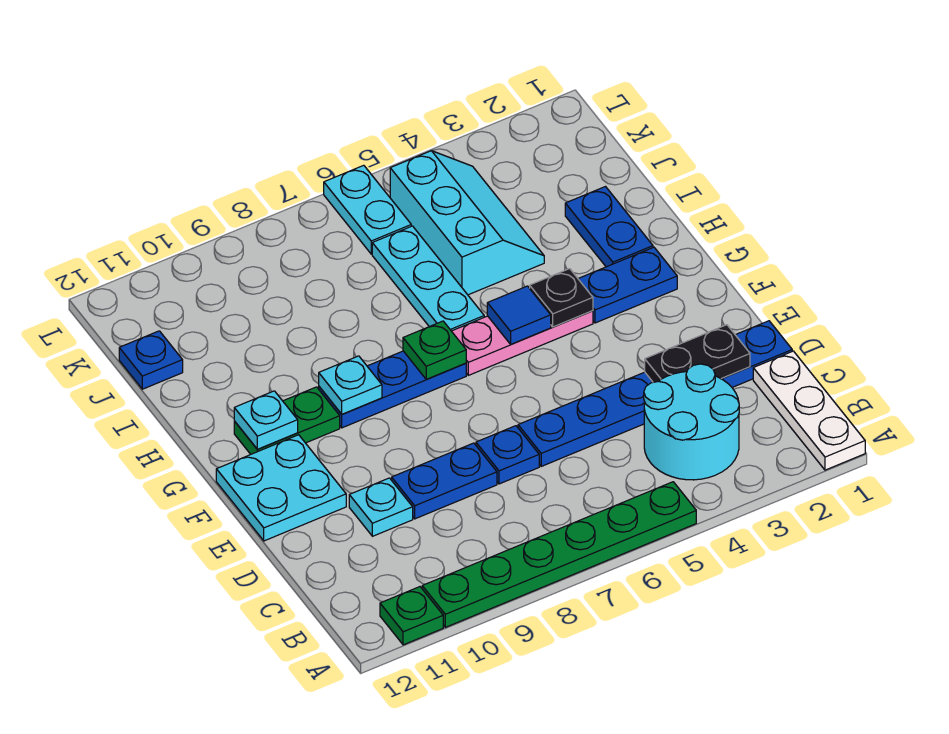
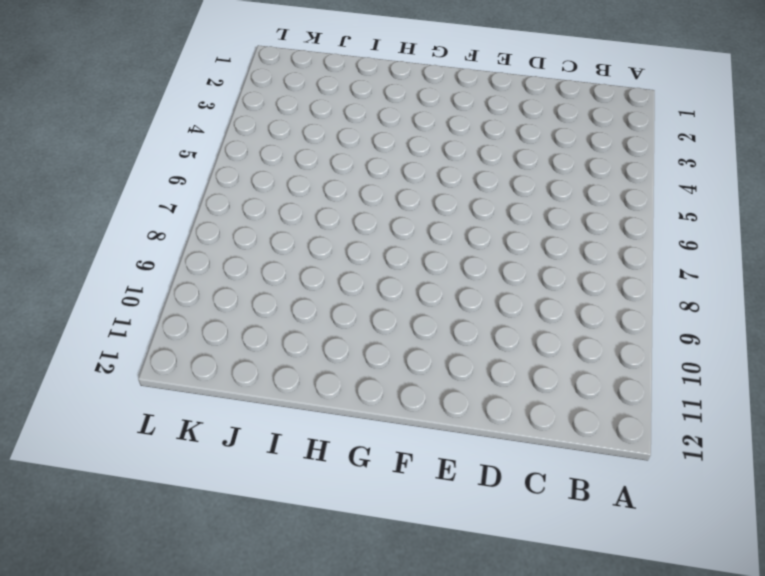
none -> white 1x3 plate [753,351,865,470]
none -> green 1x6 plate [422,482,696,627]
none -> green 1x1 plate [380,587,443,645]

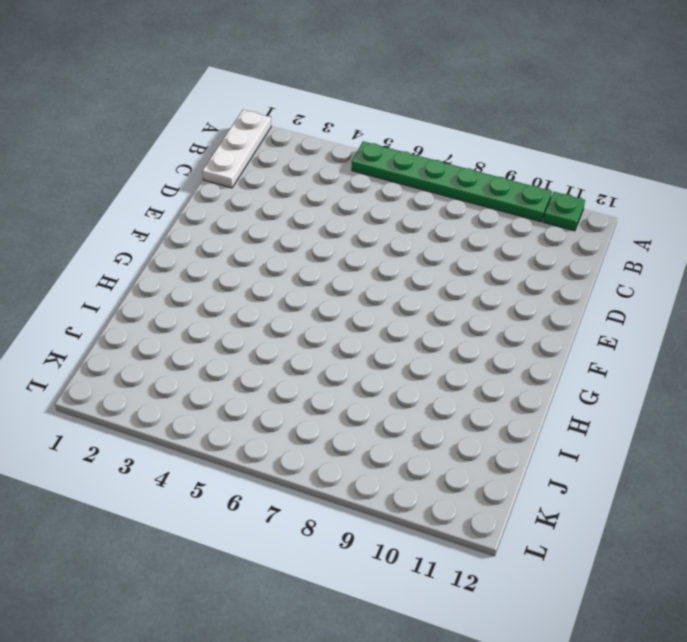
none -> cyan 2x2 round brick [644,364,739,480]
none -> blue 1x6 plate [518,321,792,466]
none -> blue 1x1 plate [476,426,539,484]

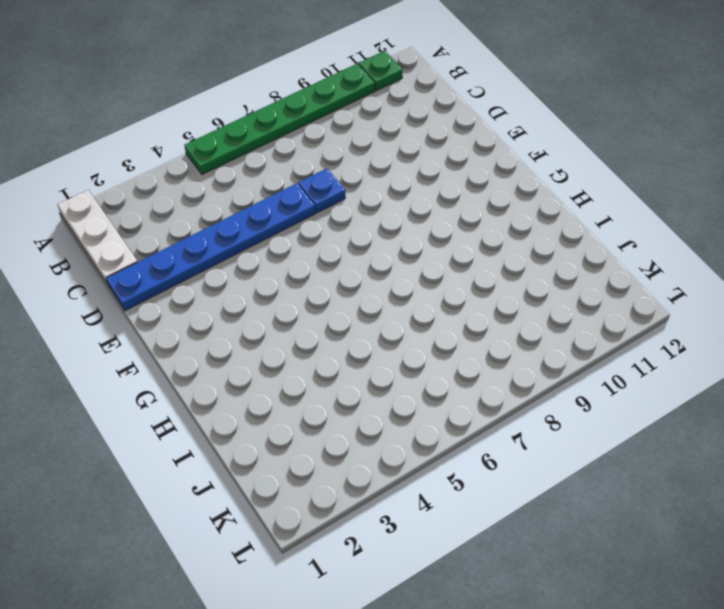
none -> cyan 2x2 round brick [644,364,739,480]
none -> blue 1x2 plate [392,443,497,519]
none -> cyan 1x1 plate [349,478,413,536]

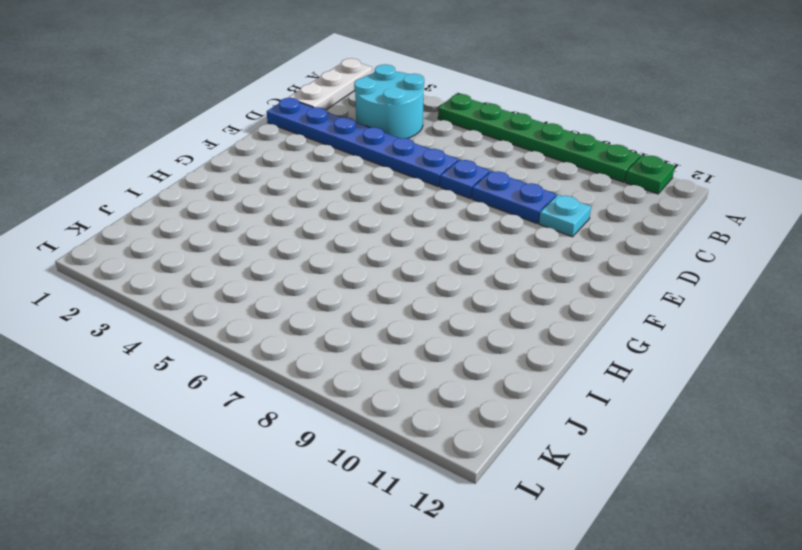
none -> cyan 2x2 plate [216,435,346,541]
none -> blue 1x2 plate [578,247,677,323]
none -> pink 1x3 plate [452,311,593,375]

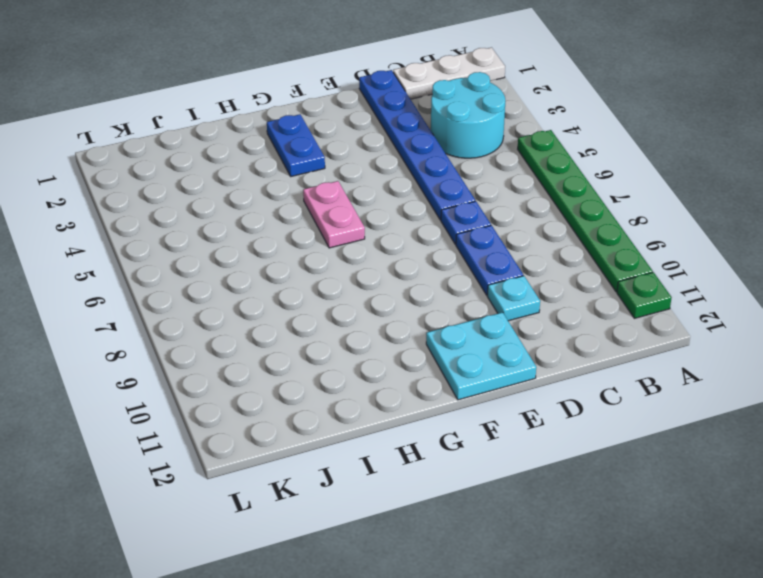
pink 1x2 plate [303,181,365,248] -> pink 1x3 plate [452,311,593,375]
none -> blue 1x3 plate [319,351,466,428]
none -> green 1x2 plate [234,387,340,454]
none -> blue 1x2 plate [565,187,653,267]

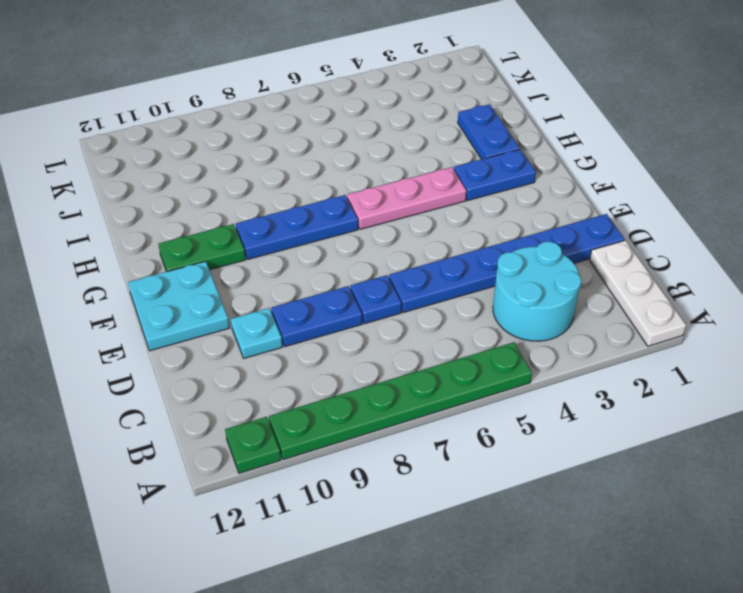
none -> cyan 1x3 plate [372,226,484,331]
none -> cyan 2x3 slope [390,151,544,295]
none -> blue 1x1 plate [119,331,183,389]

